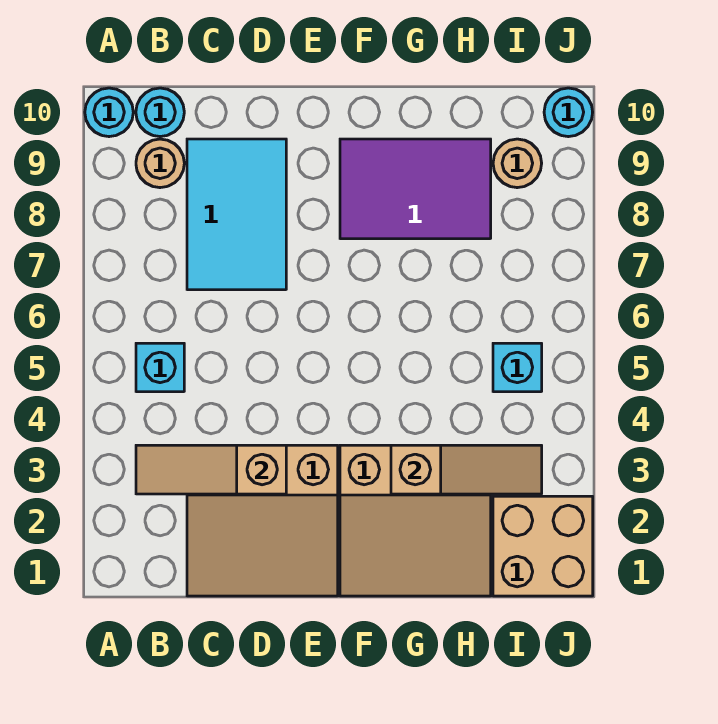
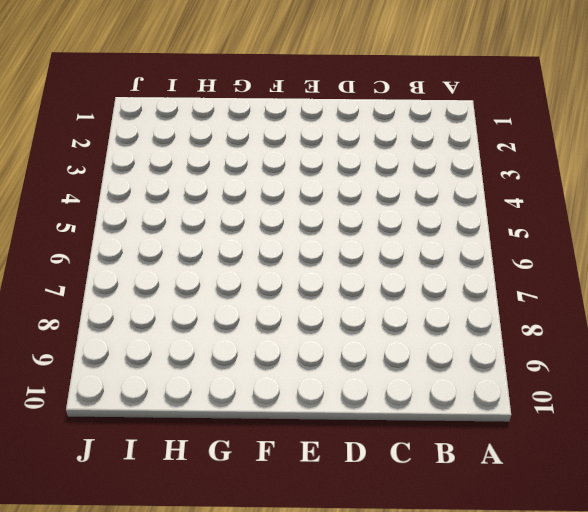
none -> cyan 1x1 round brick [85,88,133,137]
none -> cyan 1x1 brick [136,343,184,392]
none -> tan 1x1 round brick [136,139,184,188]

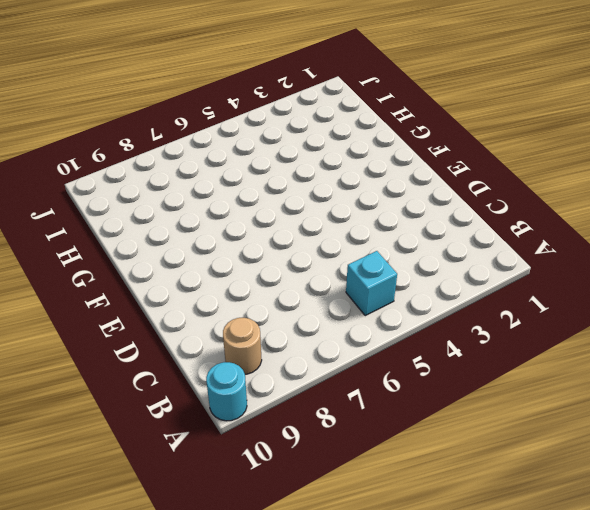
none -> cyan 1x1 round brick [136,88,184,137]
none -> tan 3x3 slope [187,445,338,596]
none -> cyan 2x3 tile [187,139,286,290]

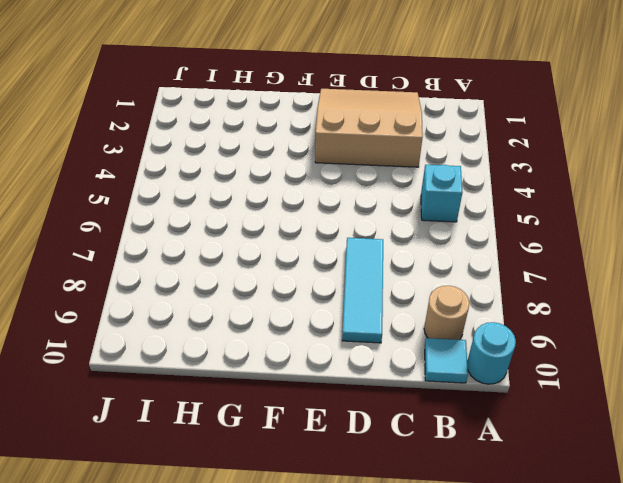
cyan 1x1 tile [425,338,468,383] -> cyan 1x1 round brick [136,88,184,137]
cyan 1x3 tile [342,238,383,343] -> cyan 2x3 tile [187,139,286,290]
none -> tan 3x3 slope [340,445,491,596]
none -> purple 2x3 tile [340,139,491,239]
none -> tan 2x2 brick [493,496,593,596]

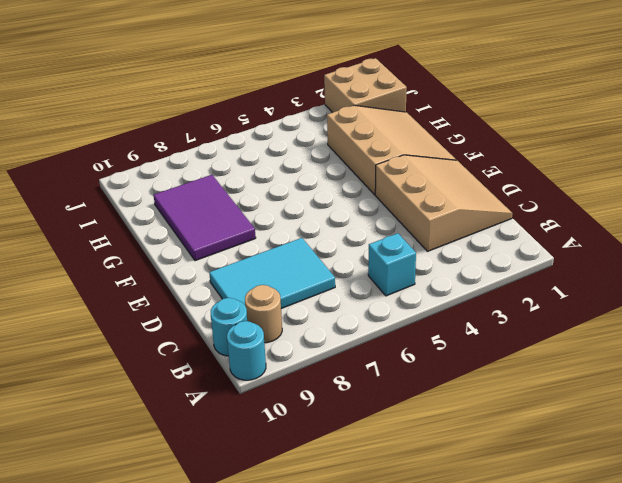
none -> cyan 1x1 brick [493,343,542,392]
none -> tan 1x1 round brick [493,139,542,188]
none -> cyan 1x1 round brick [544,88,593,137]

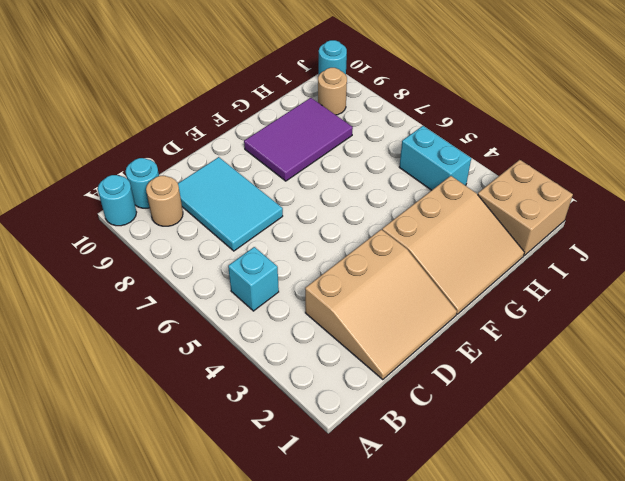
cyan 1x2 brick [399,126,471,190] -> cyan 1x1 brick [493,343,542,392]
none -> tan 1x3 slope [136,445,286,494]
none -> tan 1x3 slope [391,445,542,494]

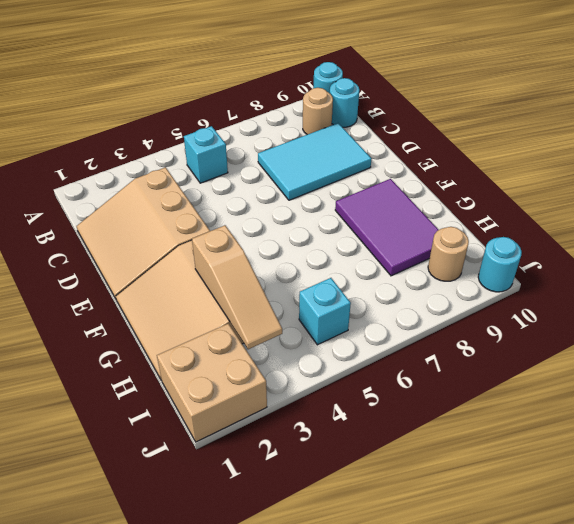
none -> tan 1x3 slope [136,445,286,494]

